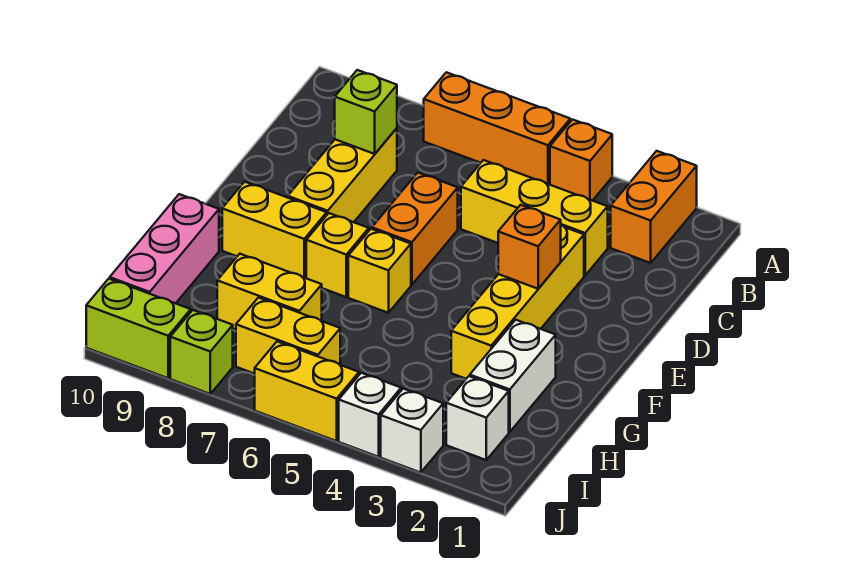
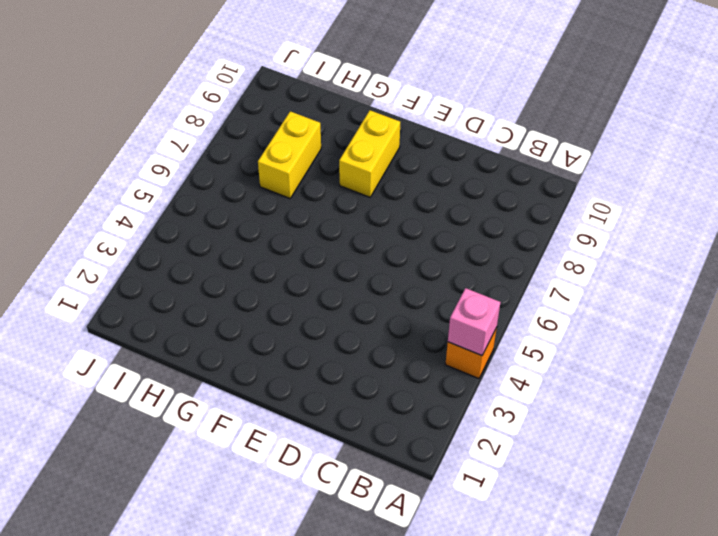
pink 1x1 brick [448,288,501,356] -> none
none -> orange 1x2 brick [611,151,697,263]
none -> orange 1x3 brick [424,72,570,185]
none -> yellow 1x3 brick [461,160,608,275]

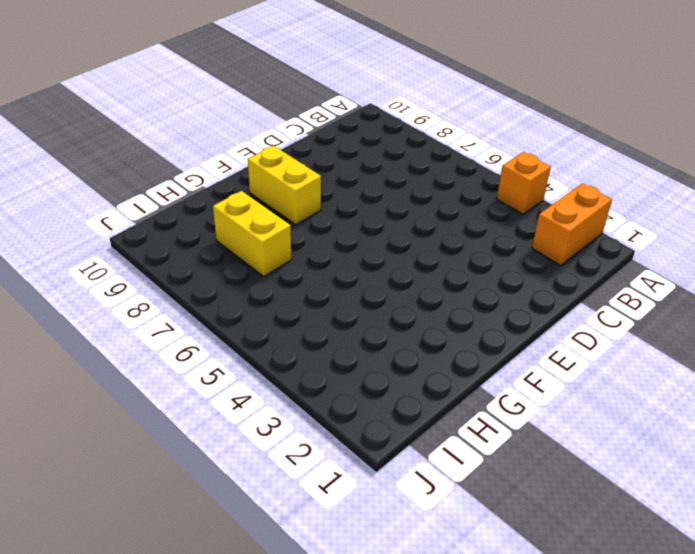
none -> orange 1x3 brick [424,72,570,185]
none -> yellow 1x3 brick [461,160,608,275]
none -> yellow 1x3 brick [288,128,397,222]

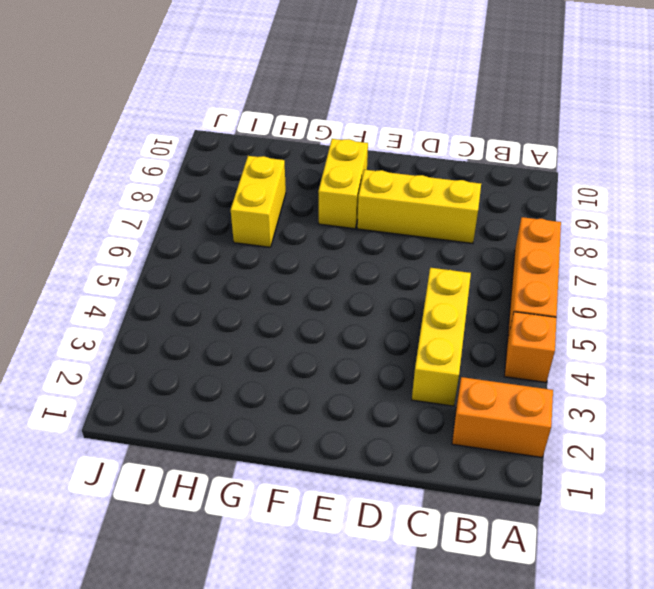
none -> yellow 1x4 brick [451,225,584,379]
none -> orange 1x2 brick [372,173,458,285]
none -> yellow 1x1 brick [348,229,411,313]

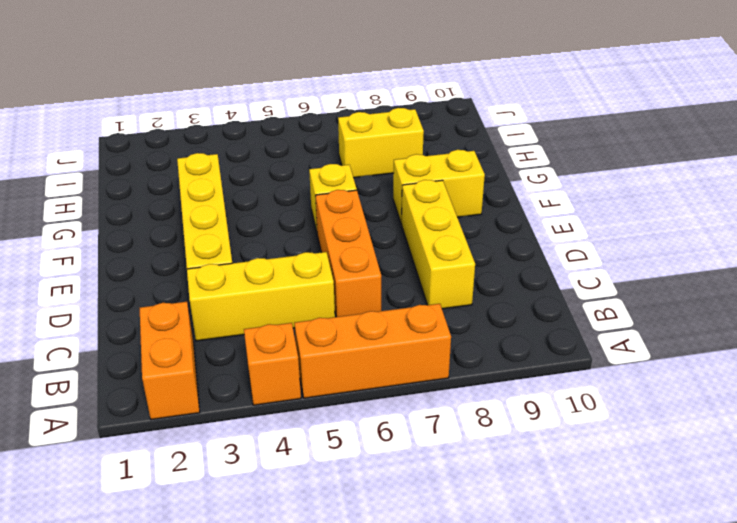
orange 1x3 brick [315,190,381,317] -> orange 1x2 brick [372,173,458,285]
none -> yellow 1x1 brick [306,213,369,297]
none -> white 1x2 brick [470,320,556,432]
none -> pink 1x3 brick [110,194,219,303]

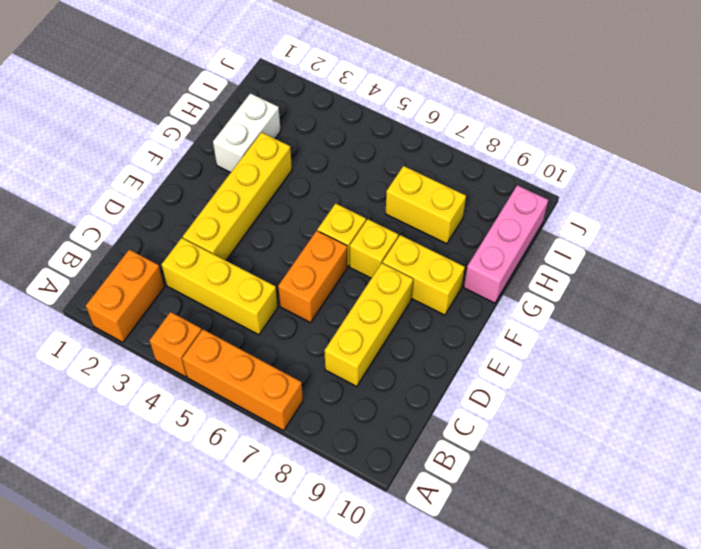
none -> white 1x1 brick [446,376,509,460]
none -> yellow 1x2 brick [236,298,340,374]
none -> white 1x1 brick [381,389,443,473]

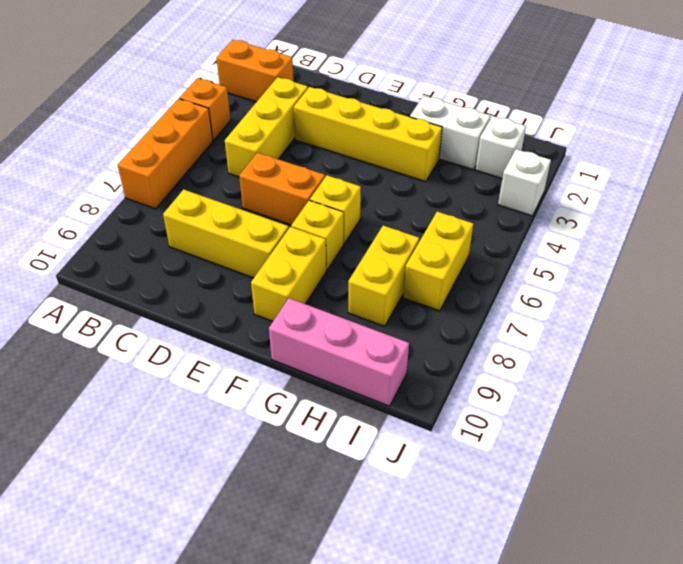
none -> white 1x1 brick [339,373,401,457]
none -> yellow 1x2 brick [255,342,359,441]
none -> lime 1x1 brick [170,310,233,394]

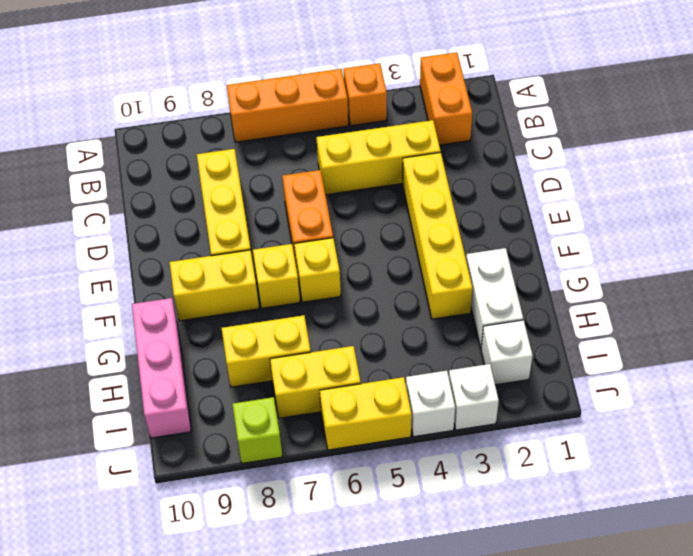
none -> lime 1x2 brick [86,279,191,378]
none -> lime 1x1 brick [335,70,397,154]
none -> orange 1x1 brick [498,205,561,289]

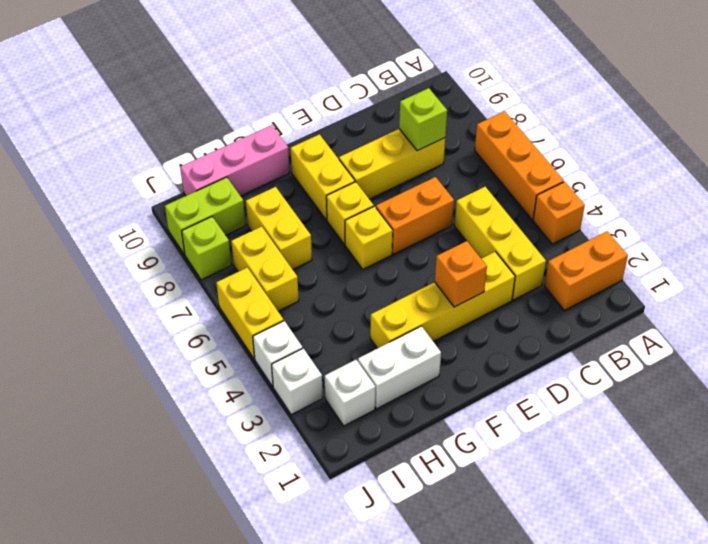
lime 1x2 brick [165,177,246,255] -> lime 1x2 brick turned to [86,279,191,378]

